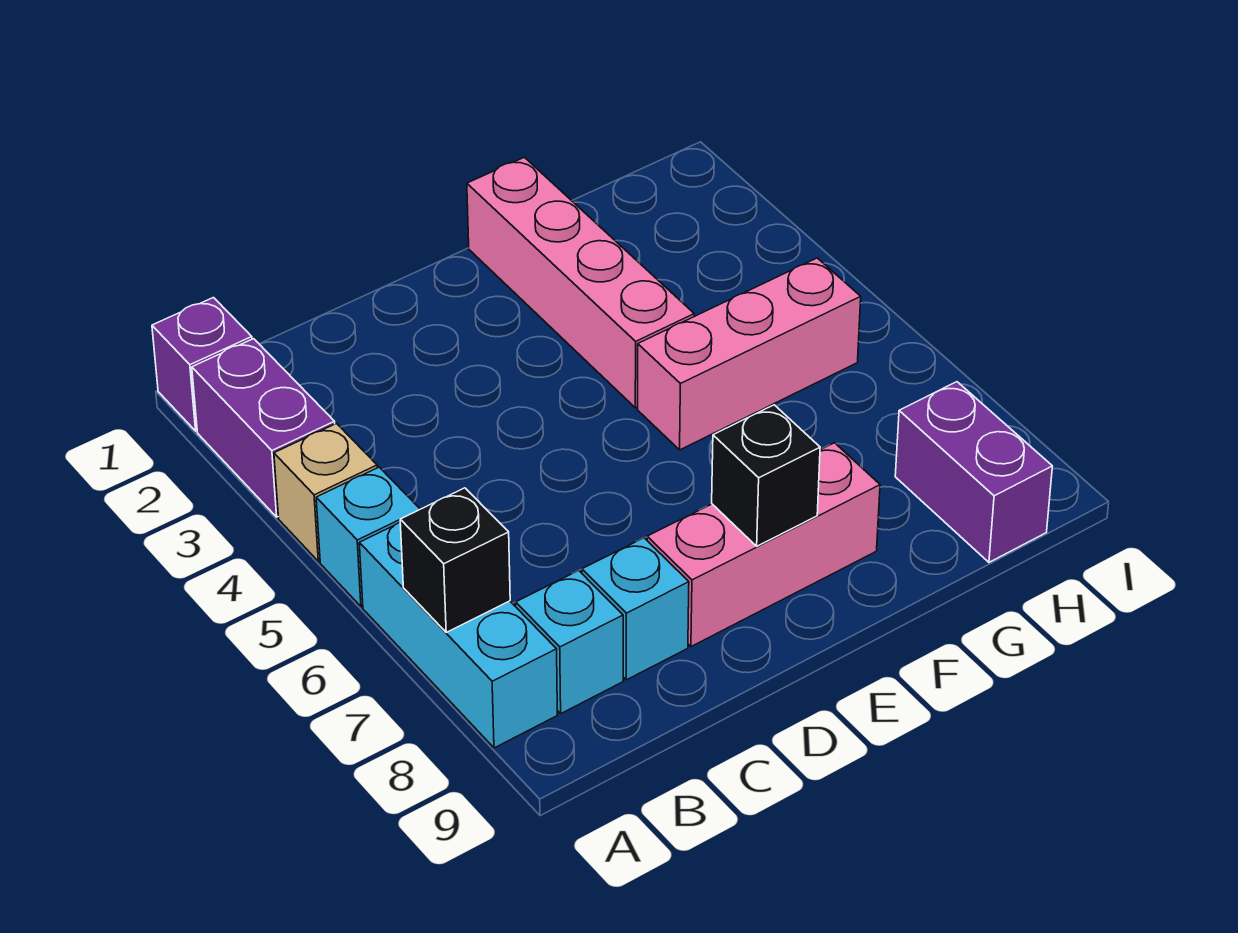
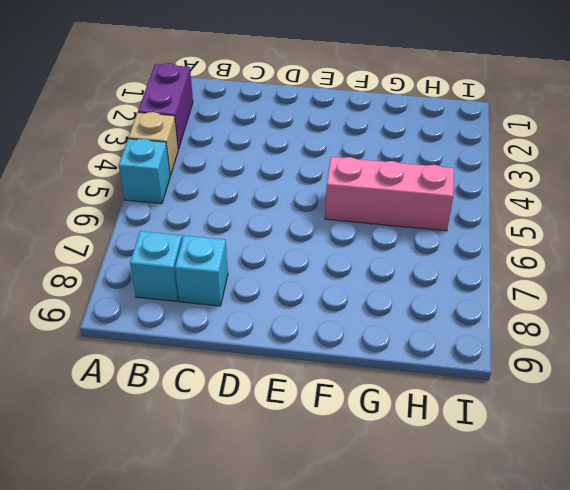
none -> purple 1x1 brick [152,298,252,431]
none -> cyan 1x3 brick [359,523,557,748]
none -> pink 1x3 brick [647,443,880,647]

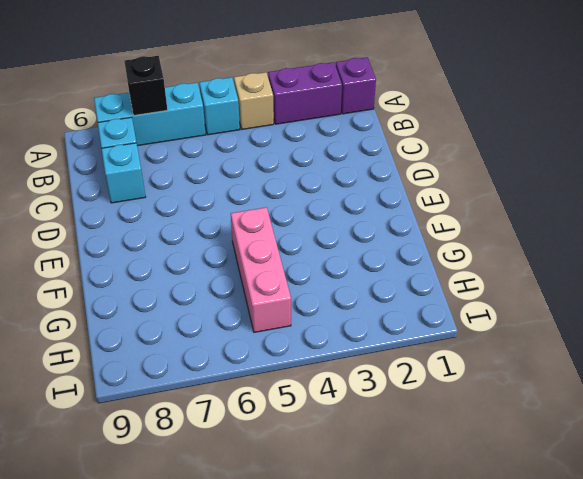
none -> pink 1x3 brick [647,443,880,647]
none -> pink 1x4 brick [467,157,694,408]
none -> purple 1x2 brick [895,382,1052,562]

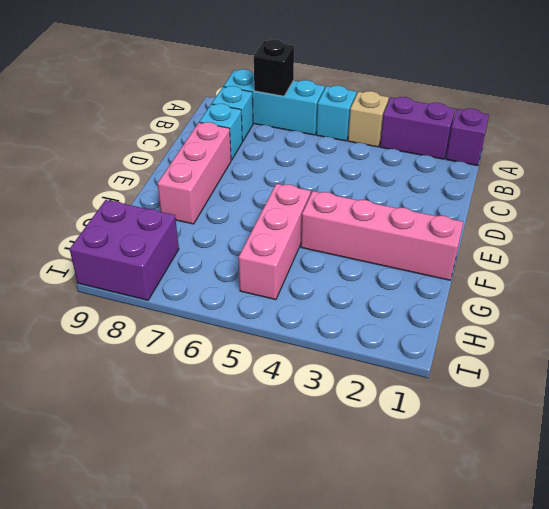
purple 2x2 brick [70,200,179,300] -> purple 1x2 brick [895,382,1052,562]
none -> black 1x1 brick [712,405,820,546]

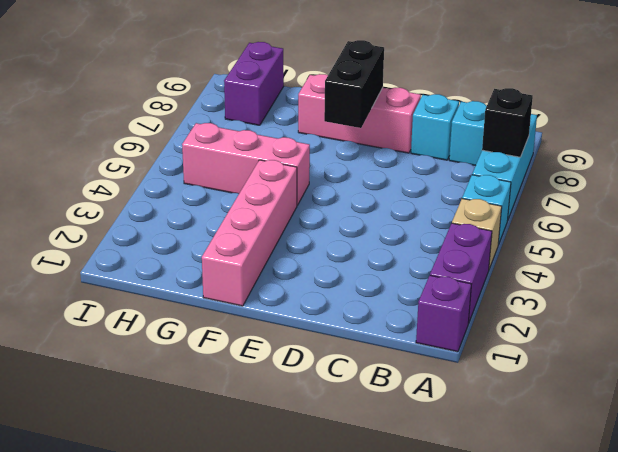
black 1x2 brick [324,40,384,128] -> black 1x1 brick [712,405,820,546]

